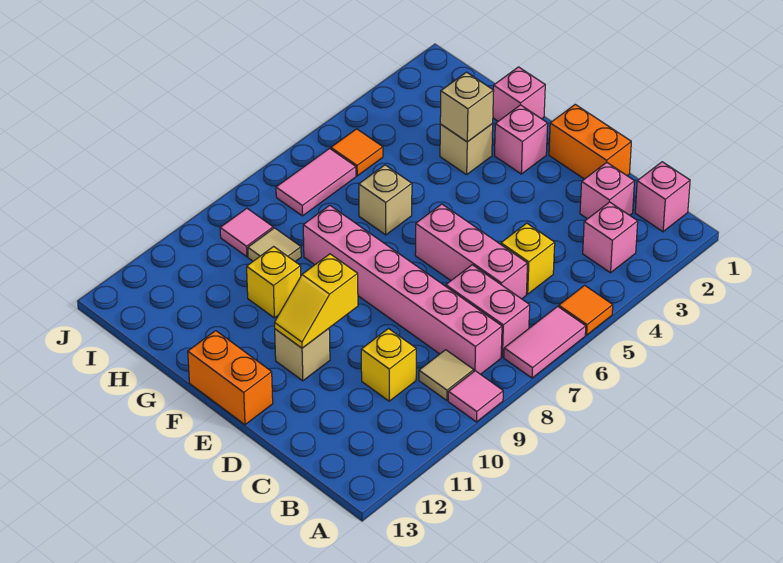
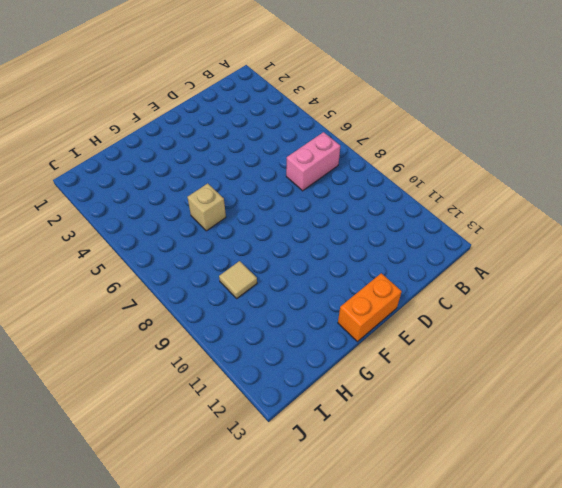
none -> orange 1x1 tile [559,285,613,335]
none -> pink 1x2 tile [504,306,586,378]
none -> pink 1x1 tile [448,371,503,422]

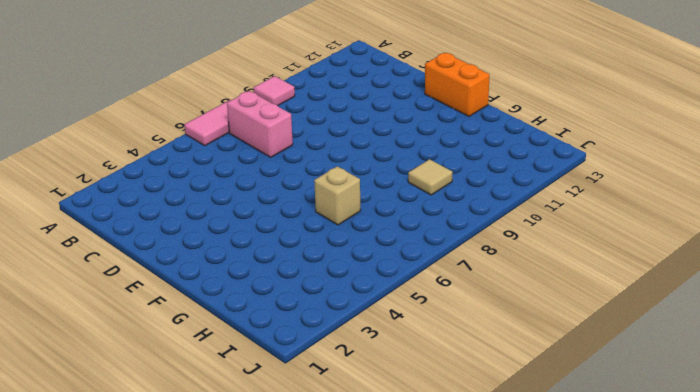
none -> orange 1x1 tile [559,285,613,335]
none -> pink 1x1 brick [635,162,690,232]
none -> pink 1x1 brick [583,202,638,273]

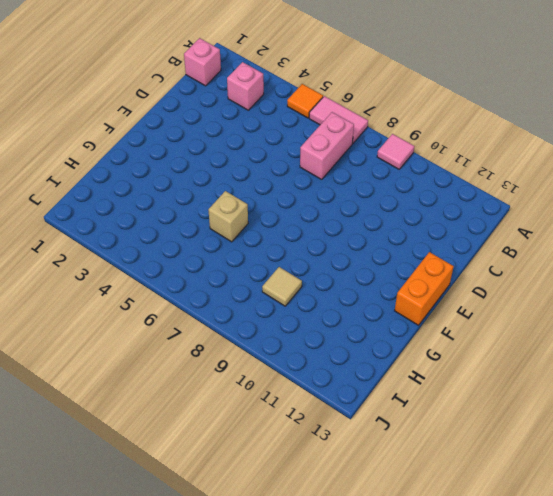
none -> pink 1x6 brick [303,205,502,374]
none -> tan 1x1 tile [419,350,474,401]
none -> pink 1x1 brick [580,162,635,219]

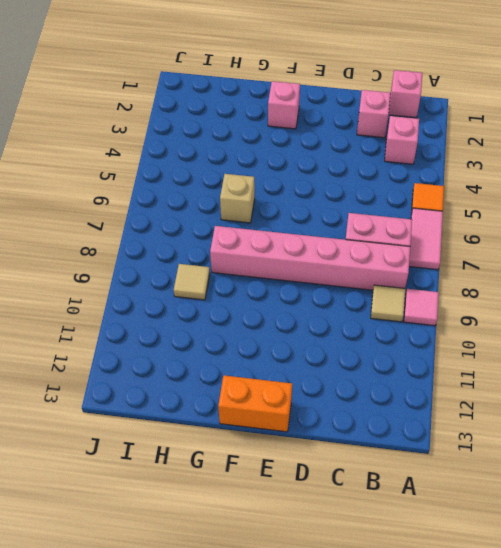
none -> yellow 1x1 brick [501,223,555,294]
none -> pink 1x3 brick [415,204,528,299]
none -> yellow 1x1 brick [361,329,416,401]

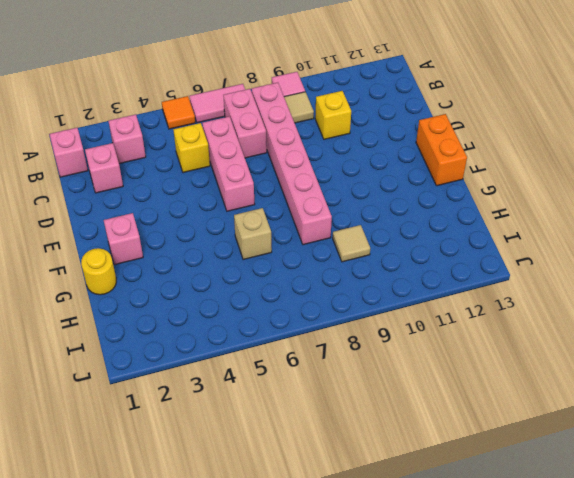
yellow 1x1 round brick [81,248,116,295] -> pink 1x1 brick [493,67,545,121]
none -> orange 1x2 brick [549,104,631,179]
none -> tan 1x1 brick [275,329,330,381]
none -> tan 1x1 brick [440,124,493,175]

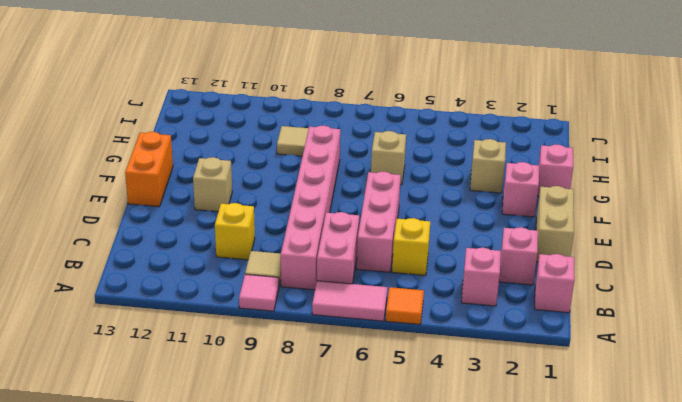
tan 1x2 brick [536,186,574,262] -> orange 1x2 brick [549,104,631,179]
none -> yellow 1x1 brick [247,247,301,318]
none -> orange 1x1 tile [331,129,383,176]
none -> pink 1x2 tile [276,149,356,216]

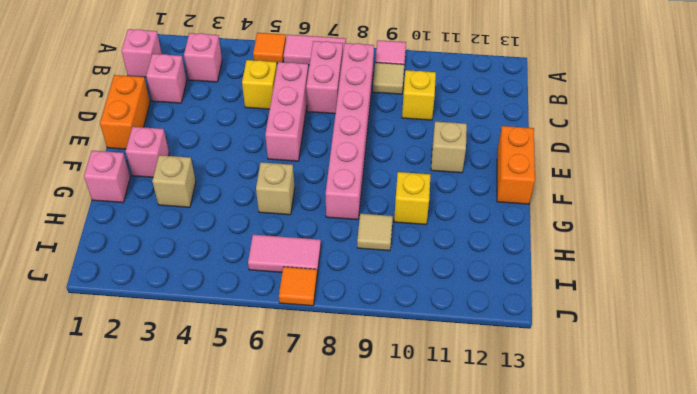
orange 1x1 tile [279,267,317,306] -> orange 1x1 tile moved to [331,129,383,176]
none -> pink 1x1 tile [220,208,273,257]
none -> yellow 1x2 slope [274,254,358,348]
none -> tan 1x1 brick [440,72,494,142]

